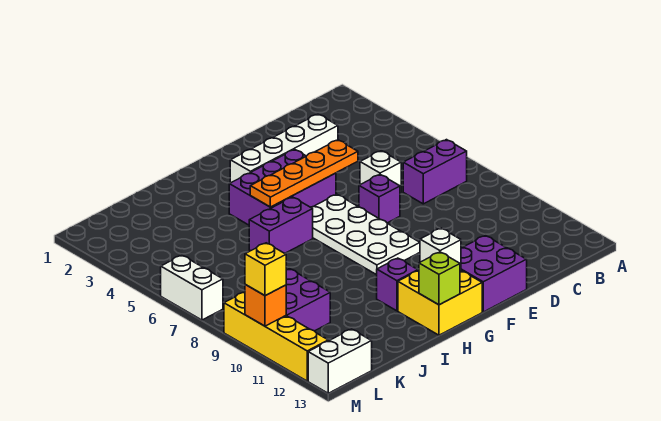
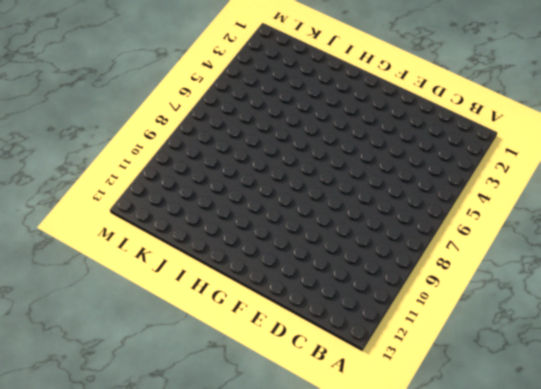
none -> purple 1x2 brick [403,140,467,204]
none -> white 1x4 brick [230,114,338,183]
none -> white 1x1 brick [360,151,401,193]

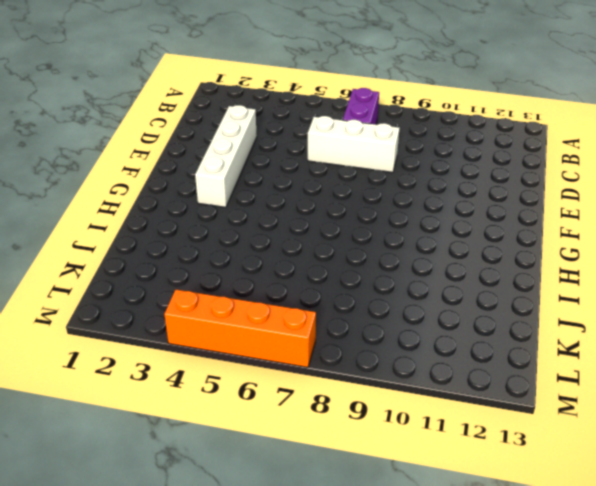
white 1x3 brick [308,116,399,172] -> white 1x1 brick [360,151,401,193]
orange 1x4 brick [164,290,316,367] -> white 1x2 brick [161,255,223,320]
none -> purple 1x1 brick [359,175,400,223]
none -> purple 2x2 brick [461,236,527,312]
none -> purple 2x3 brick [229,149,336,225]

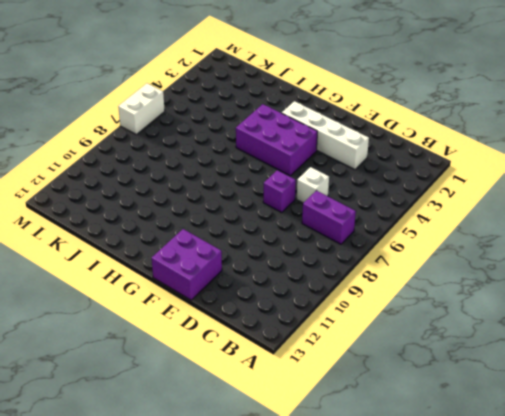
none -> white 2x4 plate [311,194,420,275]
none -> yellow 2x2 brick [398,270,482,335]
none -> purple 1x2 brick [249,197,313,253]

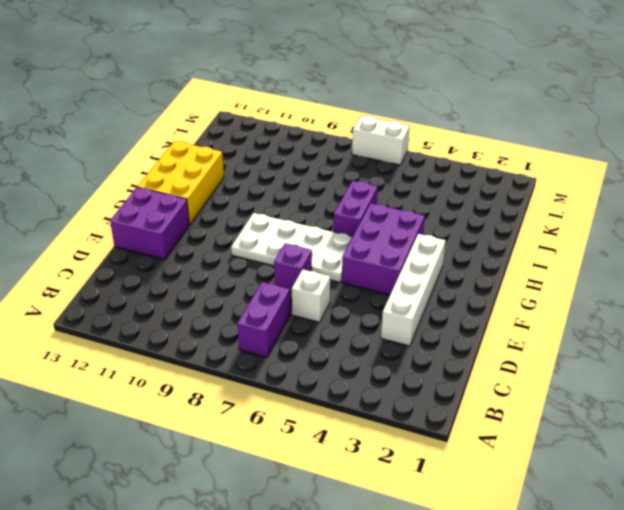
yellow 2x3 brick [138,141,224,224] -> yellow 2x2 brick [398,270,482,335]
none -> purple 1x1 brick [377,258,418,311]
none -> purple 2x2 brick [286,269,330,331]
none -> white 1x2 brick [308,329,372,393]

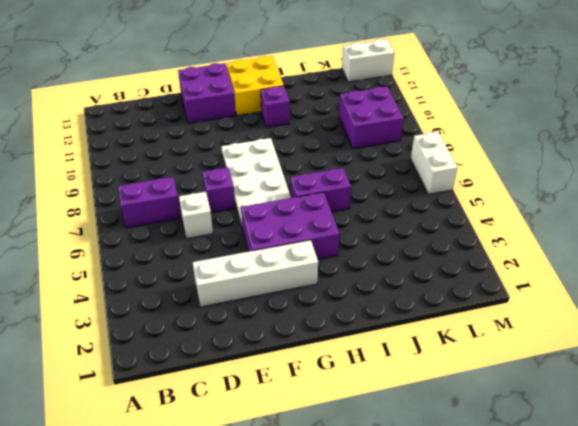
none -> yellow 1x4 brick [224,292,328,381]
none -> orange 1x4 plate [250,140,358,207]
none -> white 1x1 brick [420,228,461,270]

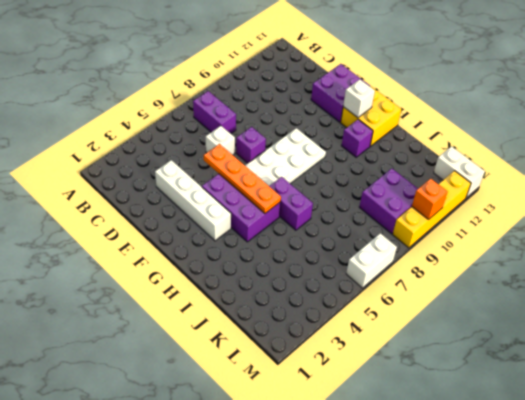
none -> lime 1x1 brick [419,252,460,305]
none -> yellow 1x1 brick [245,243,286,296]

